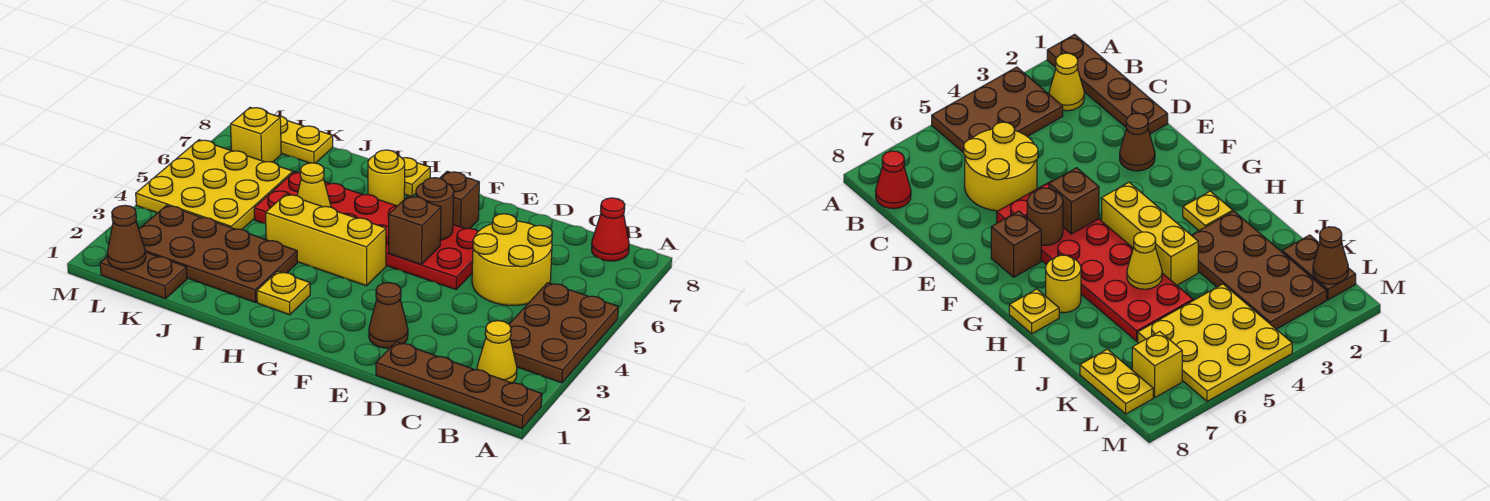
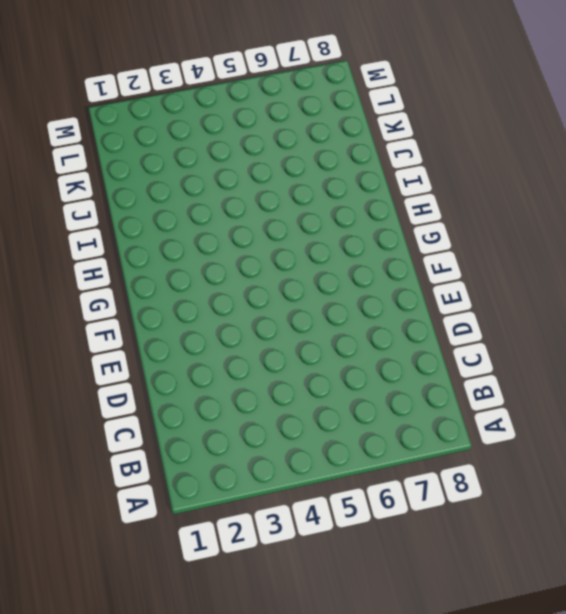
none -> brown 1x4 plate [376,342,542,428]
none -> brown 2x3 plate [509,283,618,383]
none -> yellow 1x1 cone [477,321,517,383]

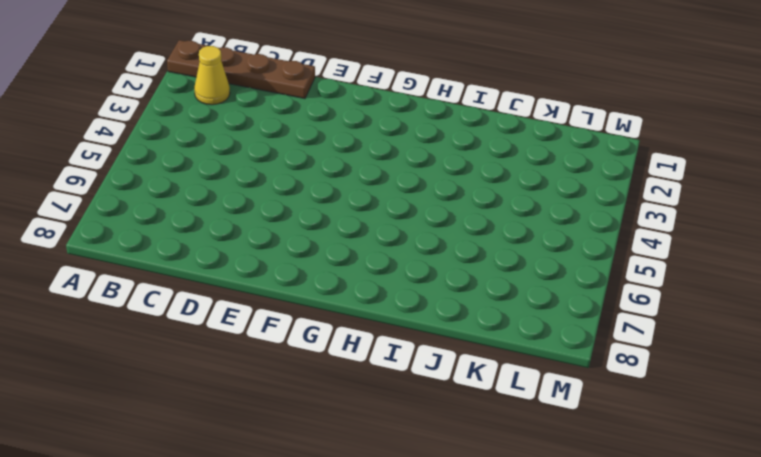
none -> brown 2x3 plate [509,283,618,383]
none -> red 1x1 cone [592,198,629,261]
none -> yellow 2x2 round brick [472,214,552,305]

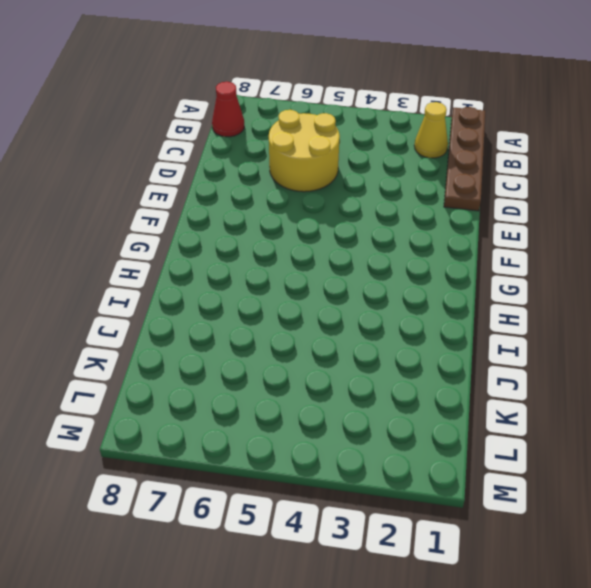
none -> brown 2x3 plate [509,283,618,383]
none -> brown 1x1 cone [369,283,408,348]
none -> red 2x6 plate [254,172,478,290]

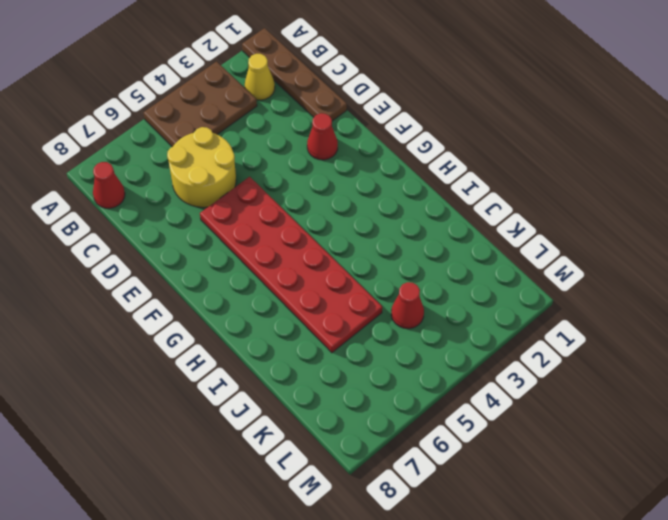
red 1x1 cone [307,113,338,160] -> brown 1x1 cone [369,283,408,348]
red 1x1 cone [391,282,424,329] -> yellow 3x3 plate [136,140,293,230]
none -> brown 1x1 brick [440,171,479,229]
none -> yellow 1x3 brick [266,194,386,286]
none -> yellow 1x1 plate [257,271,310,315]

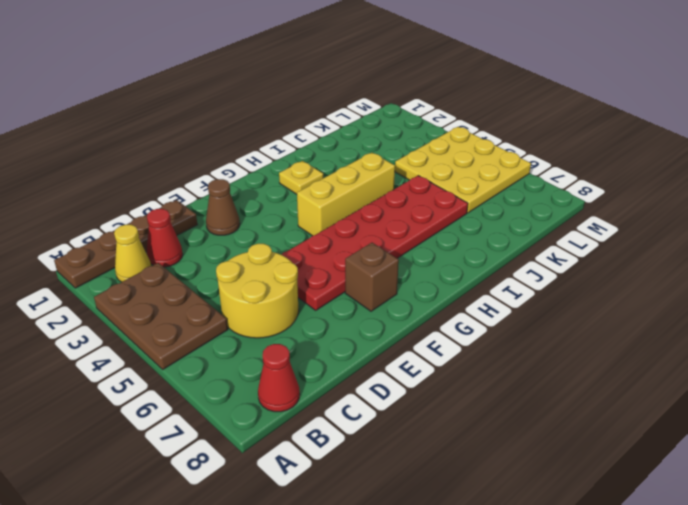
red 1x1 cone [147,209,183,267] -> none
none -> yellow 1x1 round brick [368,150,405,206]
none -> yellow 1x1 plate [402,158,430,197]
none -> brown 2x4 plate [139,205,297,302]

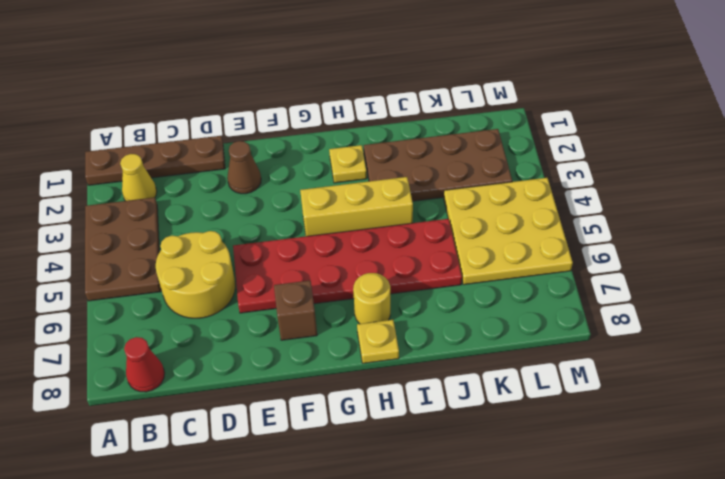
none -> brown 1x2 plate [100,252,187,299]
none -> yellow 1x2 plate [279,116,333,163]
none -> yellow 1x1 brick [231,107,281,162]

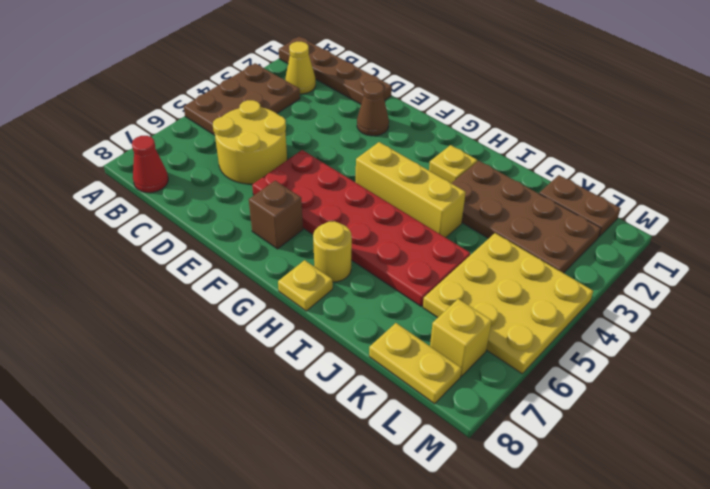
none -> brown 1x1 brick [389,196,441,265]
none -> brown 1x1 round brick [416,178,454,240]
none -> yellow 1x1 cone [297,163,331,207]

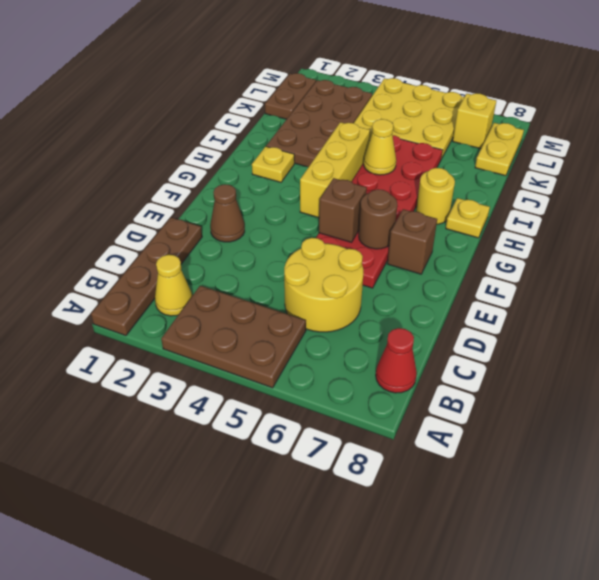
none -> brown 1x1 cone [107,205,146,269]

